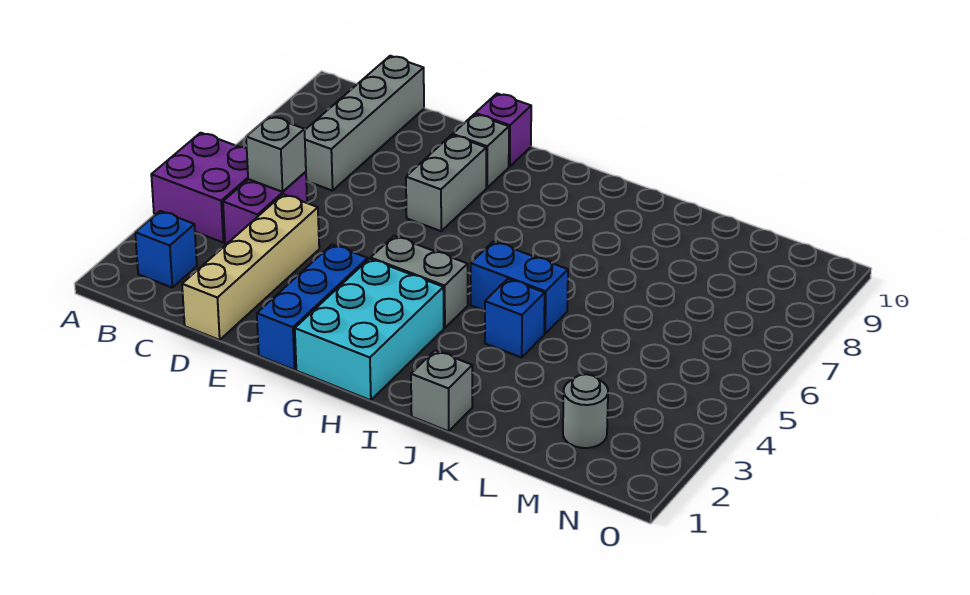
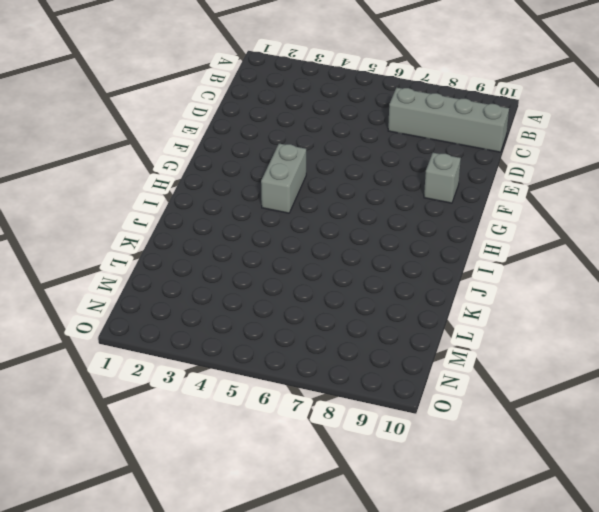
none -> purple 2x2 brick [151,133,248,242]
none -> blue 1x1 brick [135,211,197,287]
none -> purple 1x2 brick [223,172,307,244]

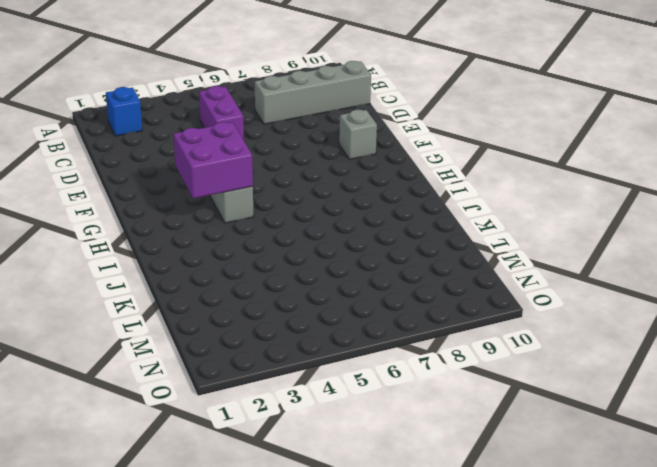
purple 1x2 brick [199,86,244,140] -> purple 1x2 brick turned to [223,172,307,244]
purple 2x2 brick [173,122,253,198] -> purple 2x2 brick moved to [151,133,248,242]
none -> tan 1x4 brick [182,194,319,340]
none -> blue 1x3 brick [257,245,368,370]
none -> grey 1x2 brick [406,135,486,231]

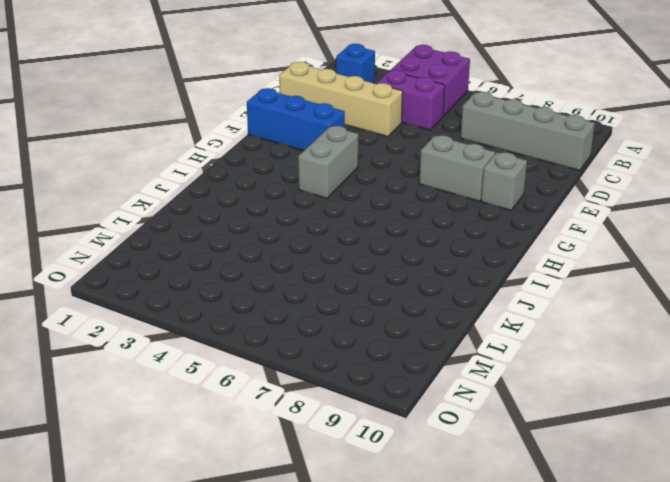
none -> purple 1x1 brick [475,94,531,167]
none -> cyan 2x3 brick [295,259,444,400]
none -> blue 1x2 brick [471,241,568,334]

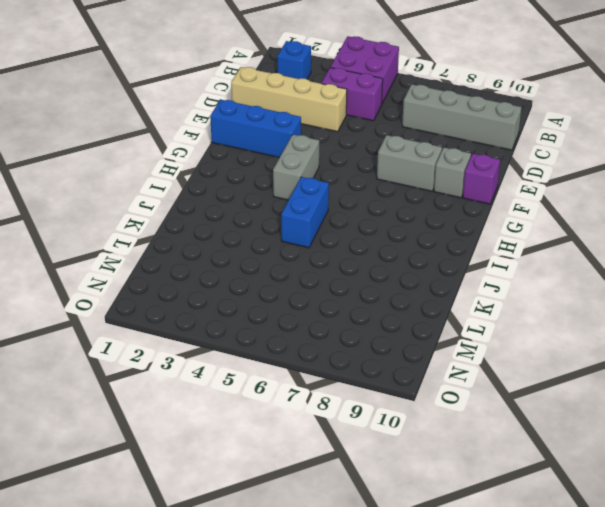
none -> cyan 2x3 brick [295,259,444,400]
none -> grey 1x1 brick [411,351,472,431]
none -> blue 1x1 brick [485,279,545,358]

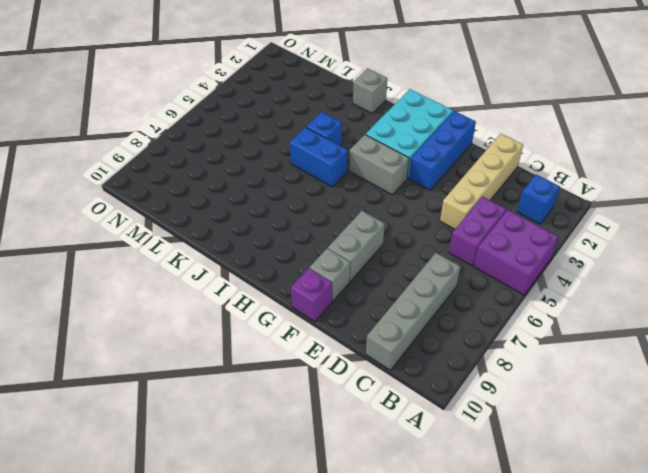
none -> grey 1x1 round brick [563,374,608,448]
none -> grey 1x1 brick [246,116,306,192]

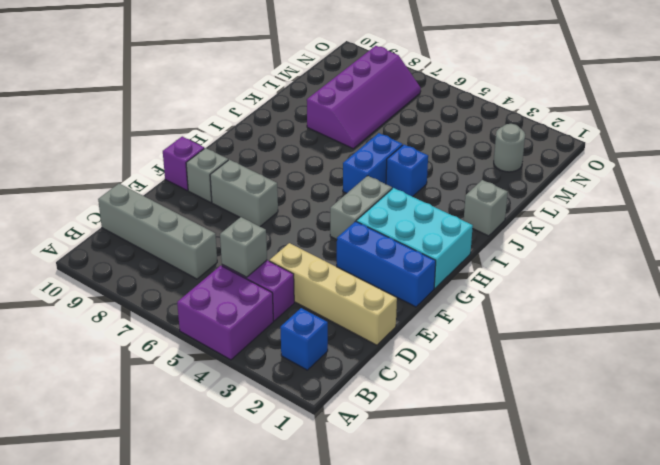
purple 2x4 slope [307,46,421,149] -> none

